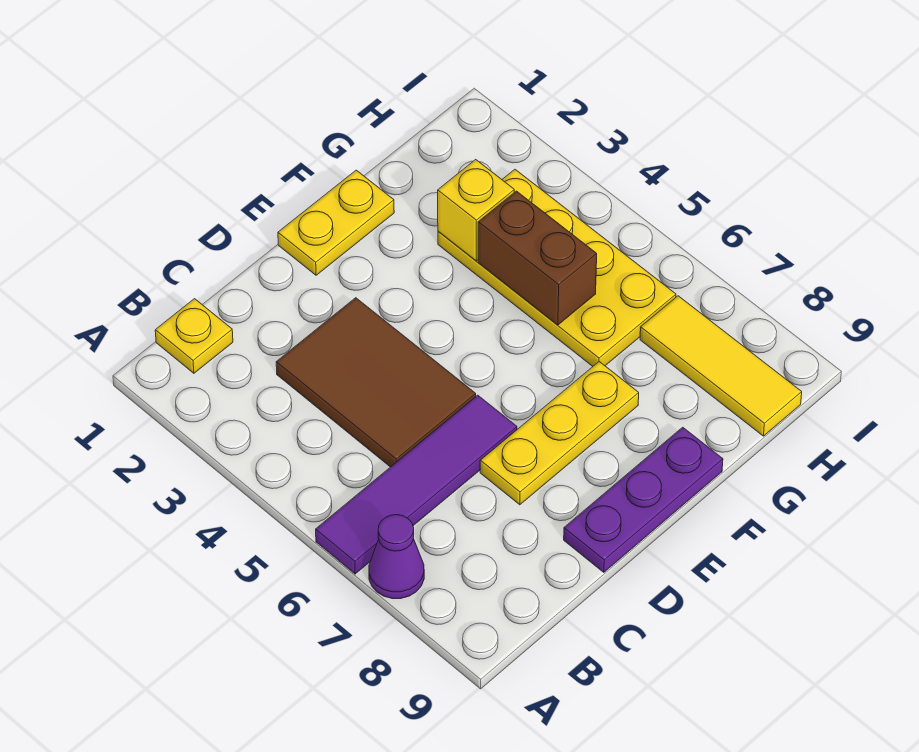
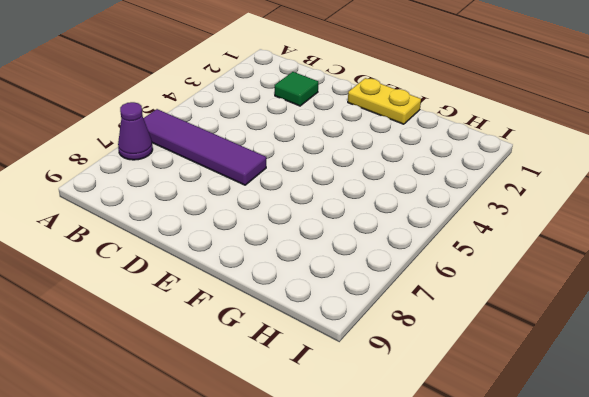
green 1x1 tile [275,72,318,106] -> none
none -> yellow 1x1 plate [155,299,233,373]
none -> brown 2x3 tile [276,298,476,467]

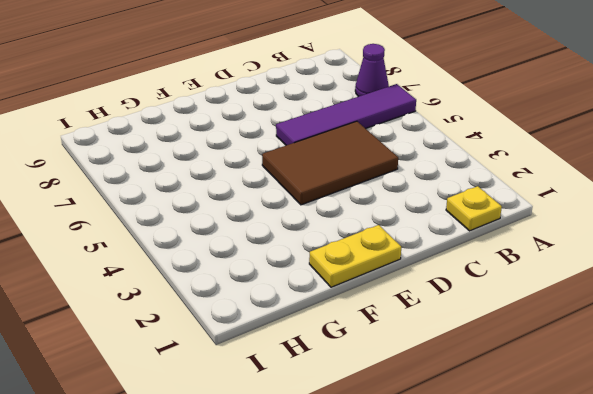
brown 2x3 tile [262,121,398,205] -> brown 2x3 tile turned to [276,298,476,467]
none -> yellow 1x3 plate [480,362,639,505]
none -> purple 1x3 plate [564,427,723,572]

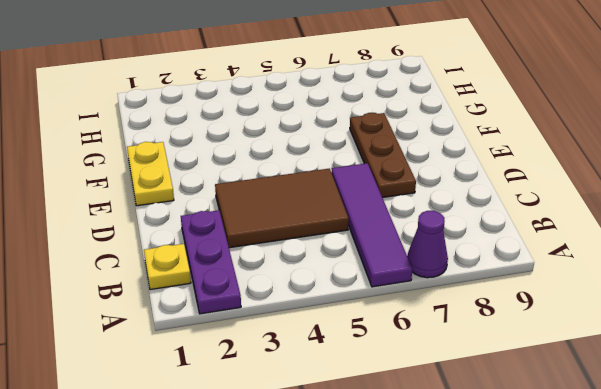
purple 1x3 plate [181,210,241,314] -> purple 1x3 plate moved to [564,427,723,572]
brown 1x3 plate [350,113,416,198] -> yellow 1x3 plate [480,362,639,505]
none -> yellow 2x4 plate [438,169,676,366]
none -> yellow 1x3 tile [640,296,802,436]

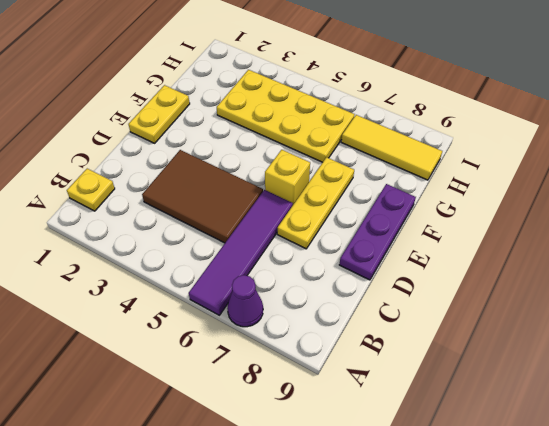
yellow 1x1 brick [265,150,310,204] -> yellow 1x1 brick moved to [438,160,514,261]
none -> brown 1x2 brick [478,191,597,325]

